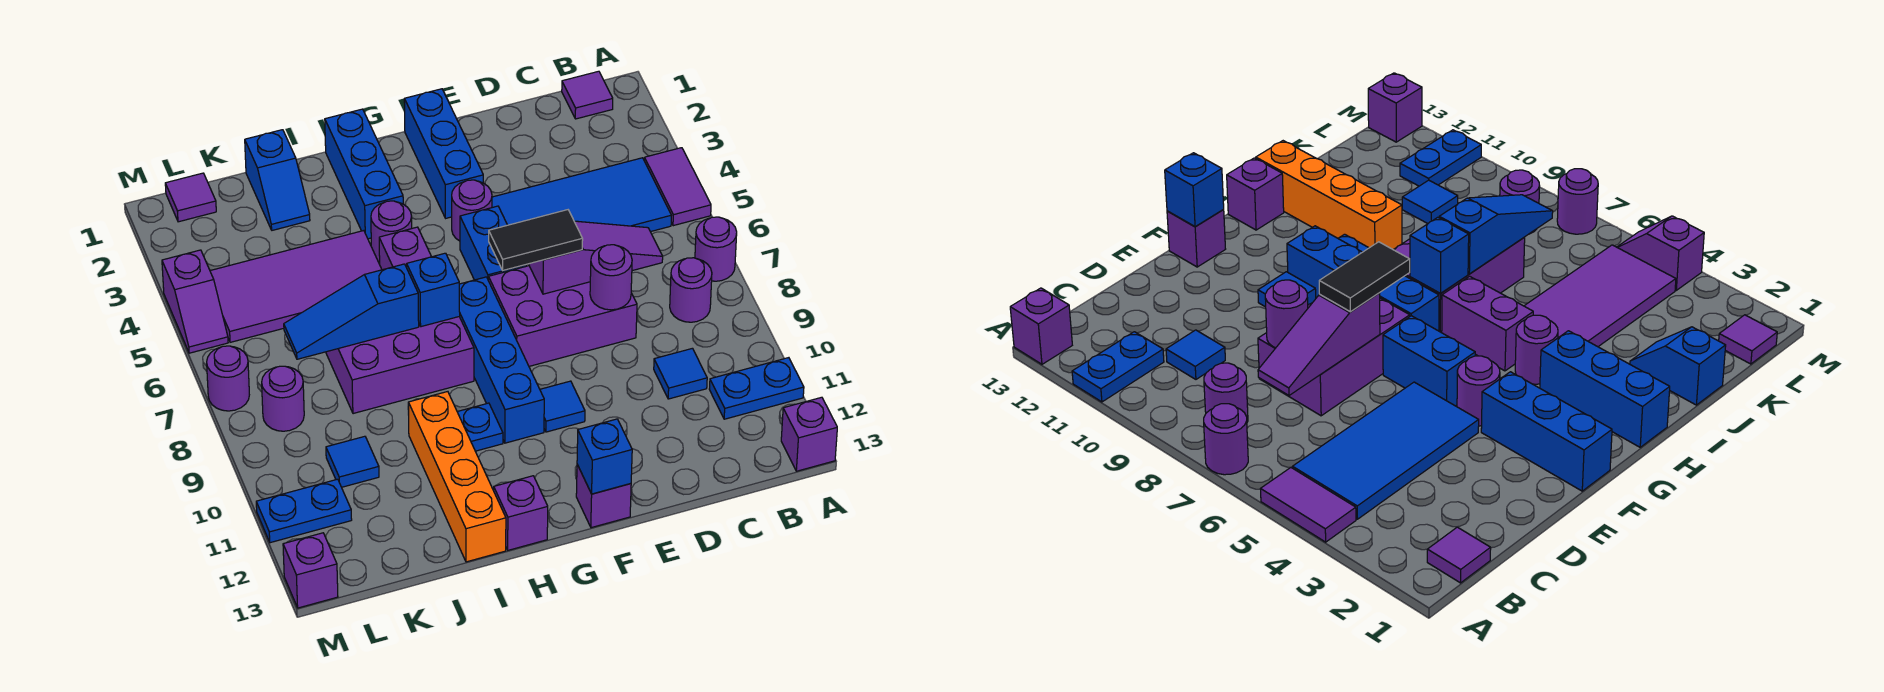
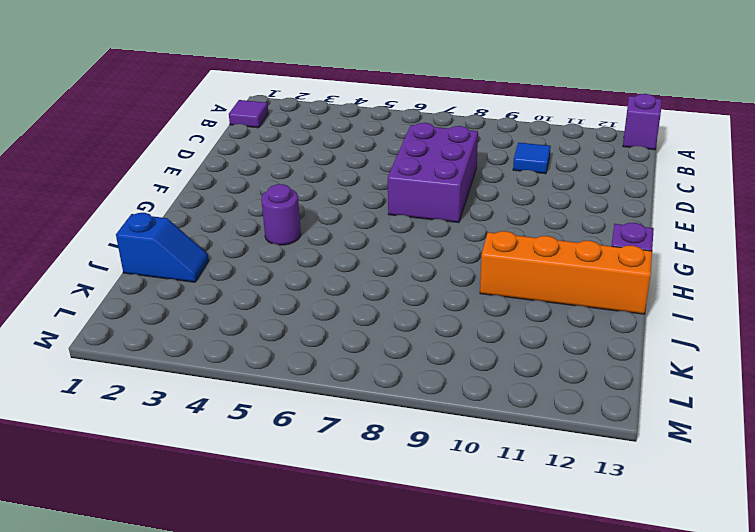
none -> purple 1x2 tile [644,148,711,226]
none -> purple 1x1 round brick [695,217,737,281]
none -> blue 1x2 plate [709,358,804,419]
none -> blue 2x4 tile [492,158,671,232]

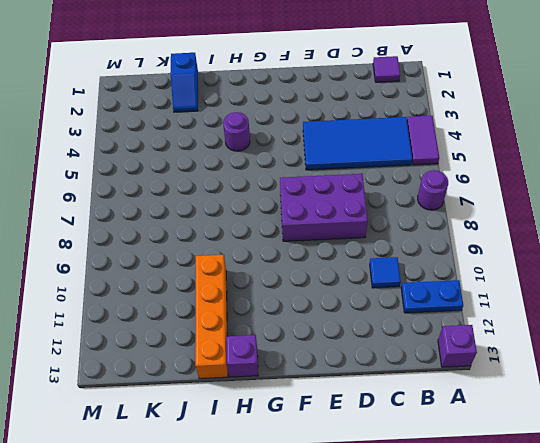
none -> purple 1x1 round brick [670,258,712,322]
none -> blue 1x3 brick [404,89,483,218]
none -> purple 1x1 round brick [452,180,492,241]
none -> blue 1x2 brick [460,206,526,281]

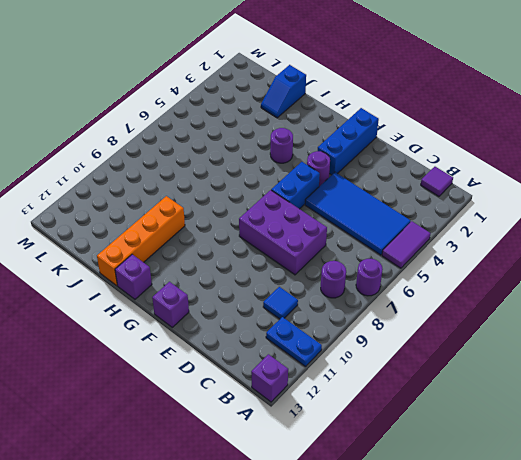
none -> blue 1x1 tile [540,381,585,432]
none -> blue 1x4 brick [459,277,544,443]
none -> blue 1x3 brick [325,109,403,239]
none -> purple 1x2 brick [379,227,431,270]

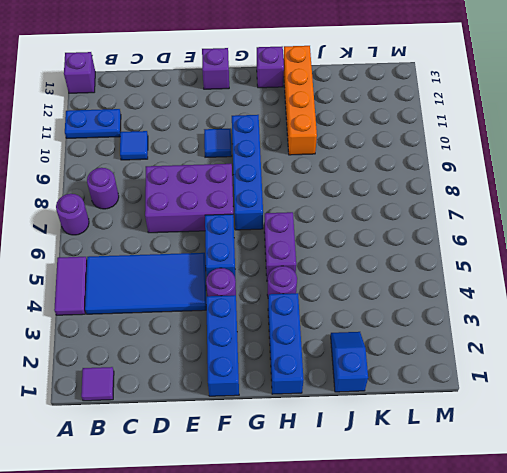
none -> purple 2x3 brick [326,317,474,414]
none -> blue 1x1 plate [457,403,503,451]
none -> purple 2x4 tile [210,231,382,342]
none -> blue 1x1 tile [326,436,379,487]

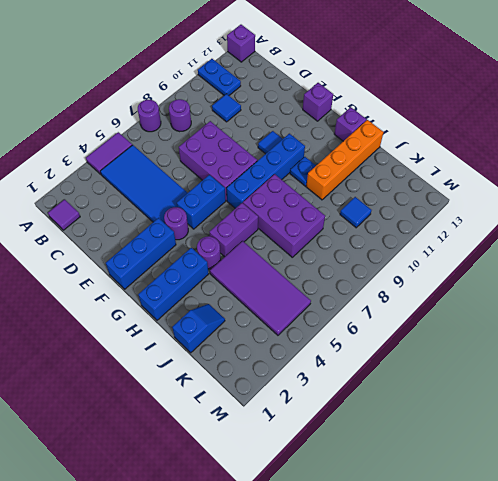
none -> purple 1x1 tile [165,173,216,222]
none -> purple 1x1 round brick [262,366,304,431]
none -> blue 1x2 plate [256,479,352,543]
none -> purple 1x2 slope [162,250,228,353]

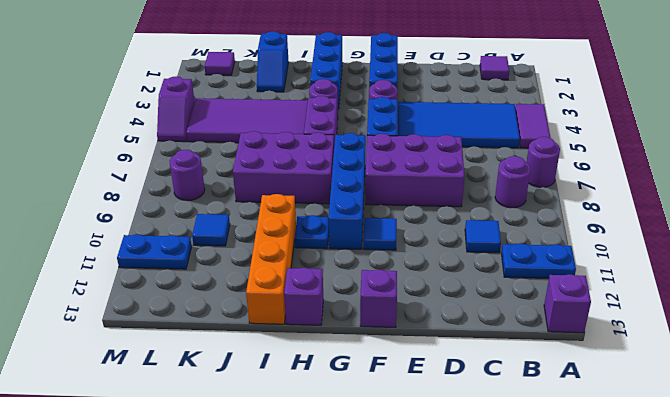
none -> purple 1x1 round brick [207,346,249,411]
none -> purple 1x1 brick [283,533,338,608]
none -> purple 1x3 slope [529,221,663,294]
none -> purple 1x1 round brick [590,245,632,310]

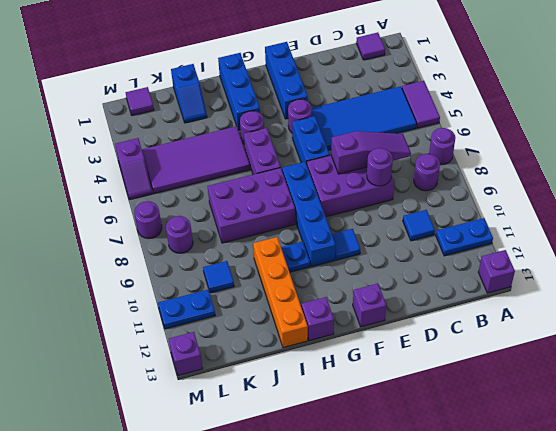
none -> blue 1x1 brick [577,419,632,494]
none -> blue 1x1 brick [407,253,460,327]
none -> blue 1x3 slope [284,264,419,359]
none -> black 1x2 tile [489,210,583,270]

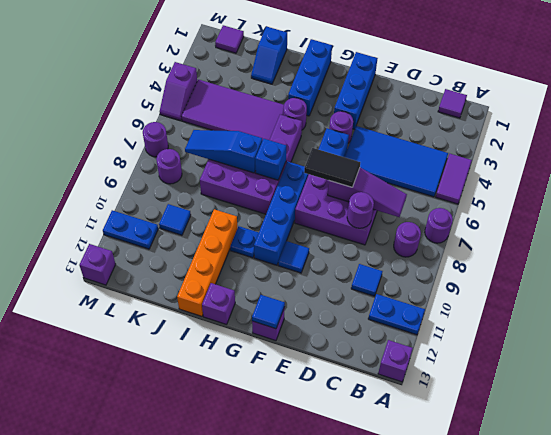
blue 1x1 tile [252,295,285,329] -> blue 1x1 brick [577,419,632,494]

